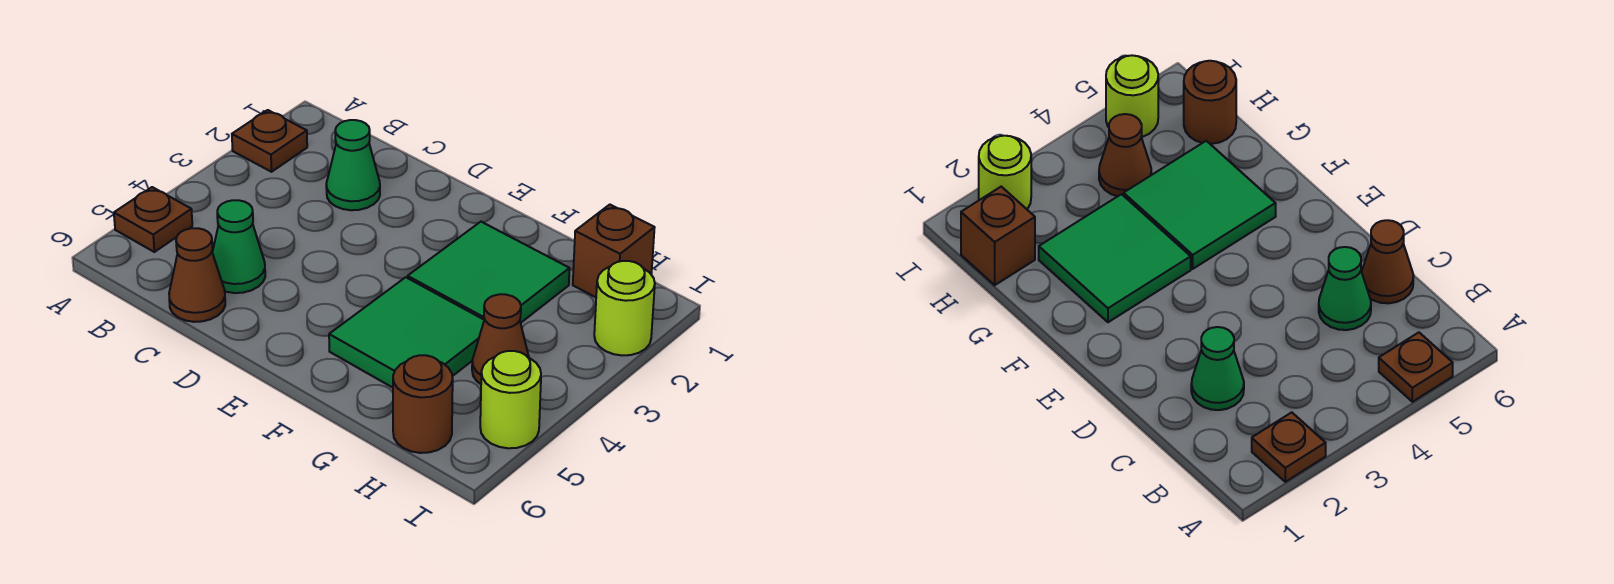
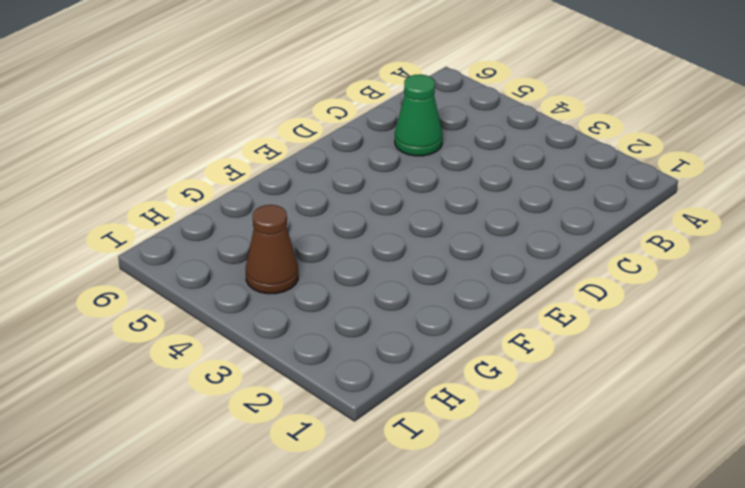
none -> brown 1x1 plate [232,110,307,172]
none -> brown 1x1 plate [114,187,192,252]
none -> green 1x1 cone [326,120,380,210]

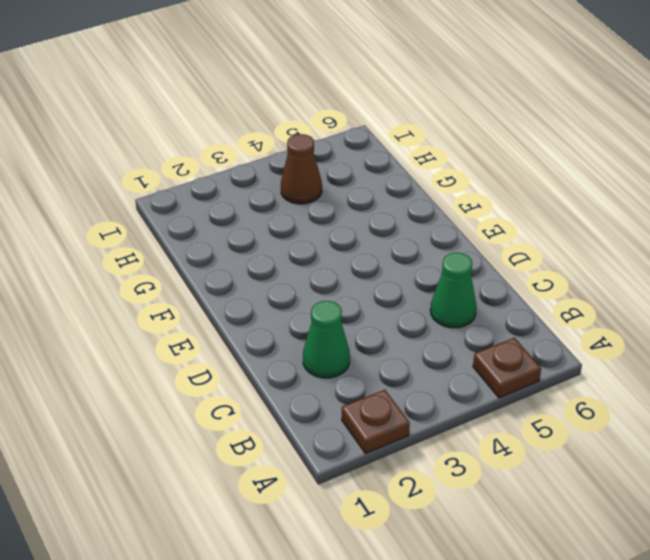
none -> brown 1x1 cone [169,228,225,322]
none -> green 2x2 tile [408,222,570,323]
none -> green 2x2 tile [329,277,484,388]

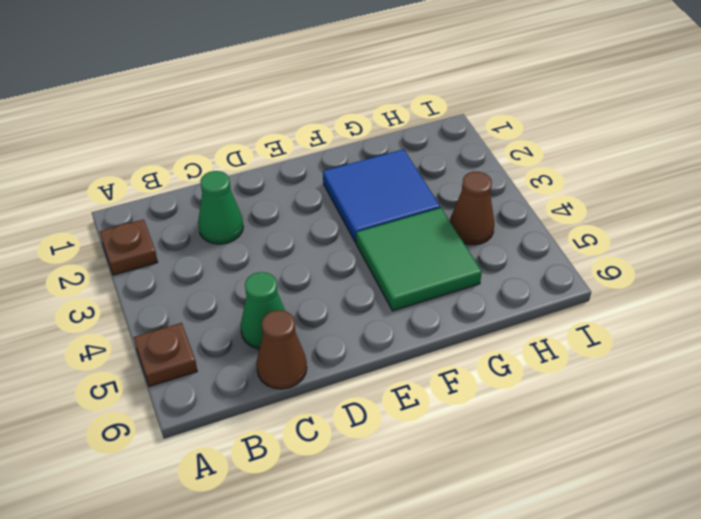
blue 2x2 tile [323,149,440,243] -> green 2x2 tile [408,222,570,323]
none -> brown 1x1 brick [573,205,655,297]
none -> brown 1x1 round brick [393,355,453,453]
none -> lime 1x1 round brick [594,261,655,355]

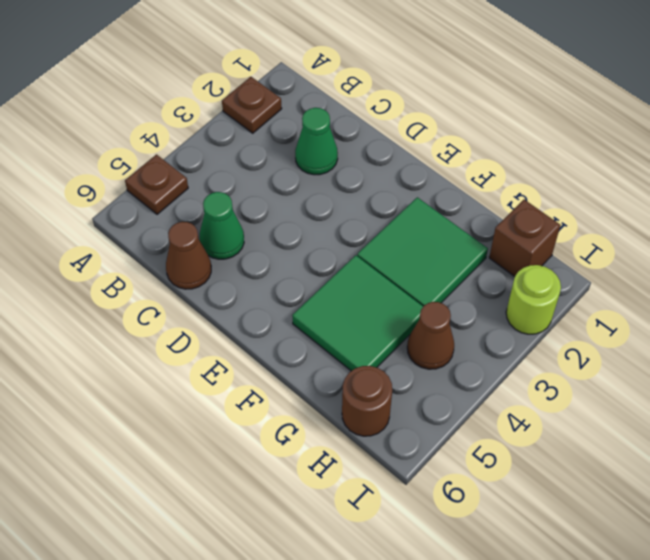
none -> lime 1x1 round brick [480,351,541,448]

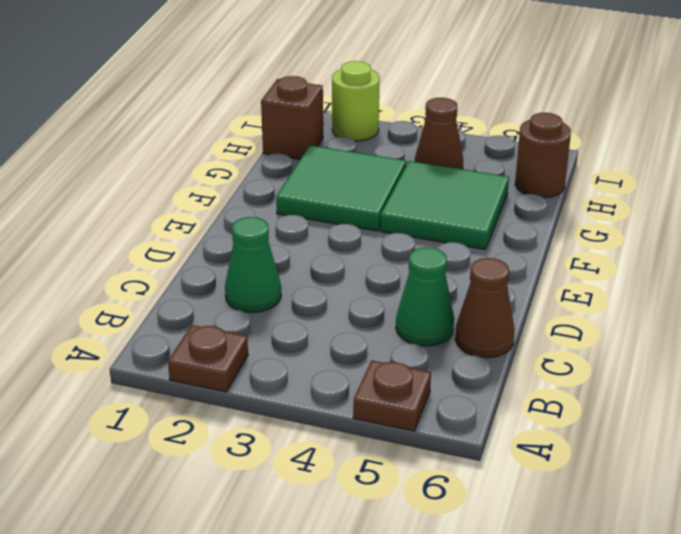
none -> lime 1x1 round brick [480,351,541,448]

